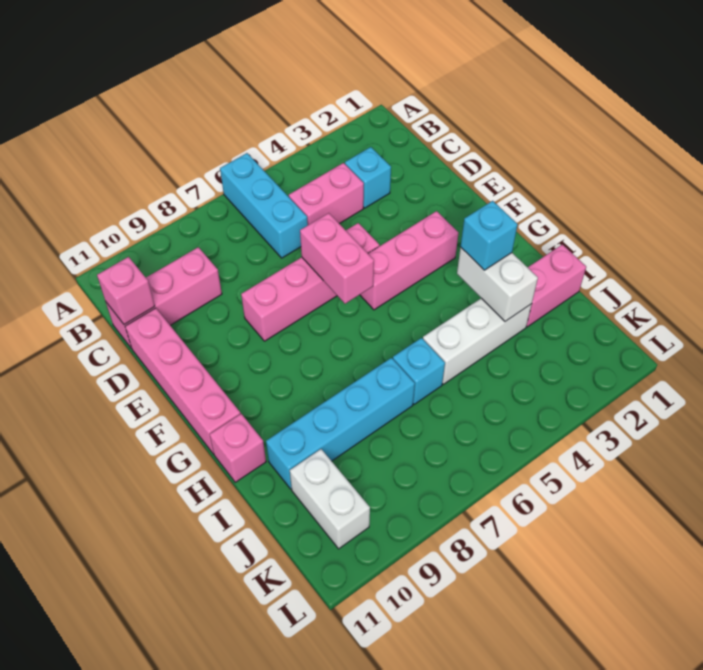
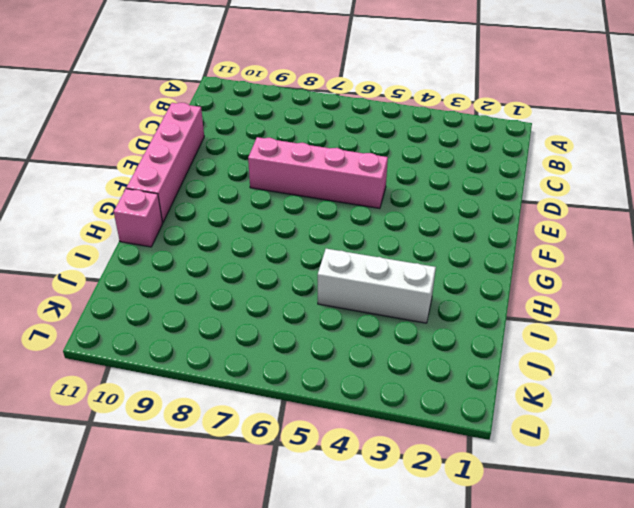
none -> cyan 1x3 brick [220,153,308,258]
none -> cyan 1x1 brick [345,147,391,208]
none -> pink 1x2 brick [289,163,364,225]

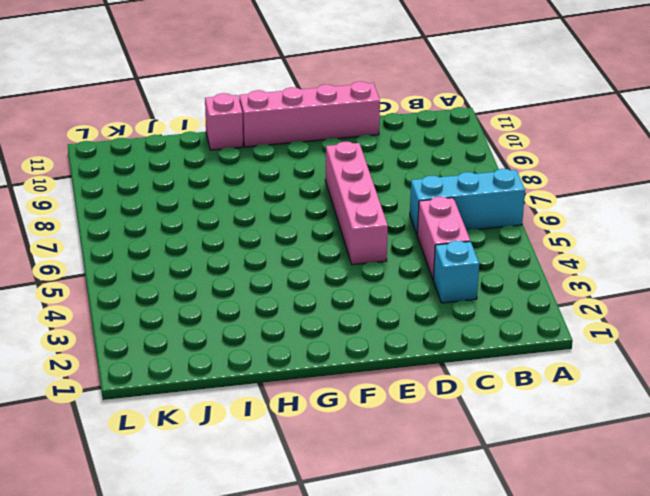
none -> pink 1x3 brick [106,247,222,349]
none -> pink 1x3 brick [360,211,458,310]
none -> pink 1x2 brick [527,245,586,327]

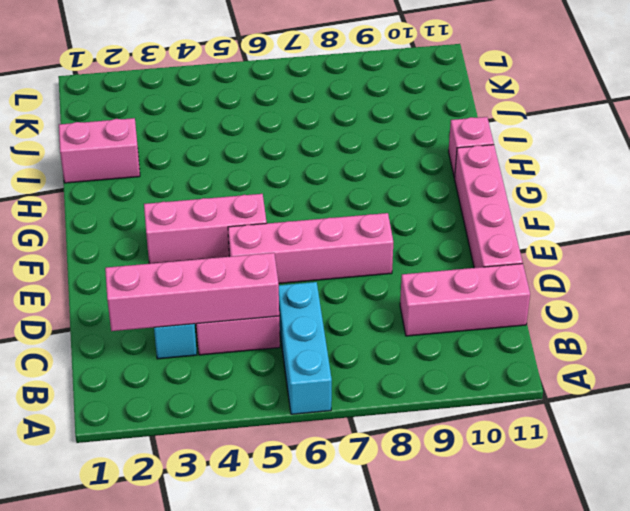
pink 1x4 brick [105,253,279,331] -> none
none -> white 1x3 brick [423,298,532,384]
none -> cyan 1x1 brick [393,338,445,404]
none -> cyan 1x4 brick [266,358,415,489]

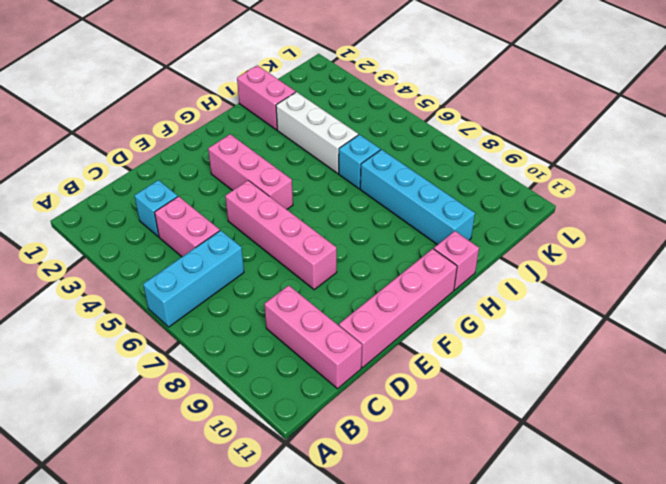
none -> white 1x2 brick [290,449,370,549]
none -> pink 1x1 brick [97,257,155,325]
none -> pink 1x2 brick [300,213,374,304]

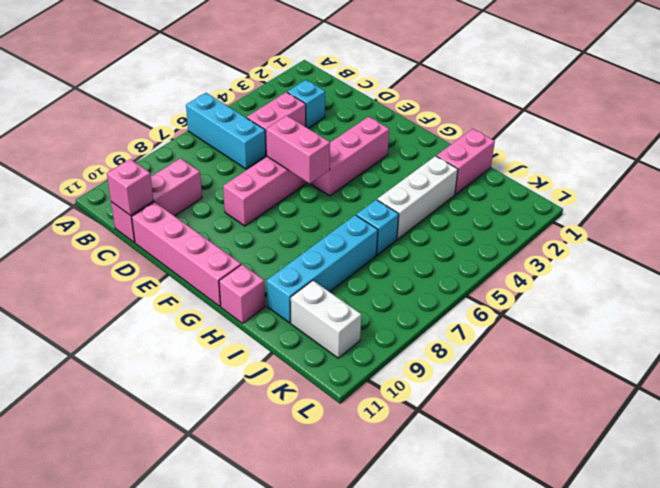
none -> white 1x2 brick [457,247,538,321]
none -> cyan 1x1 brick [461,201,518,270]

